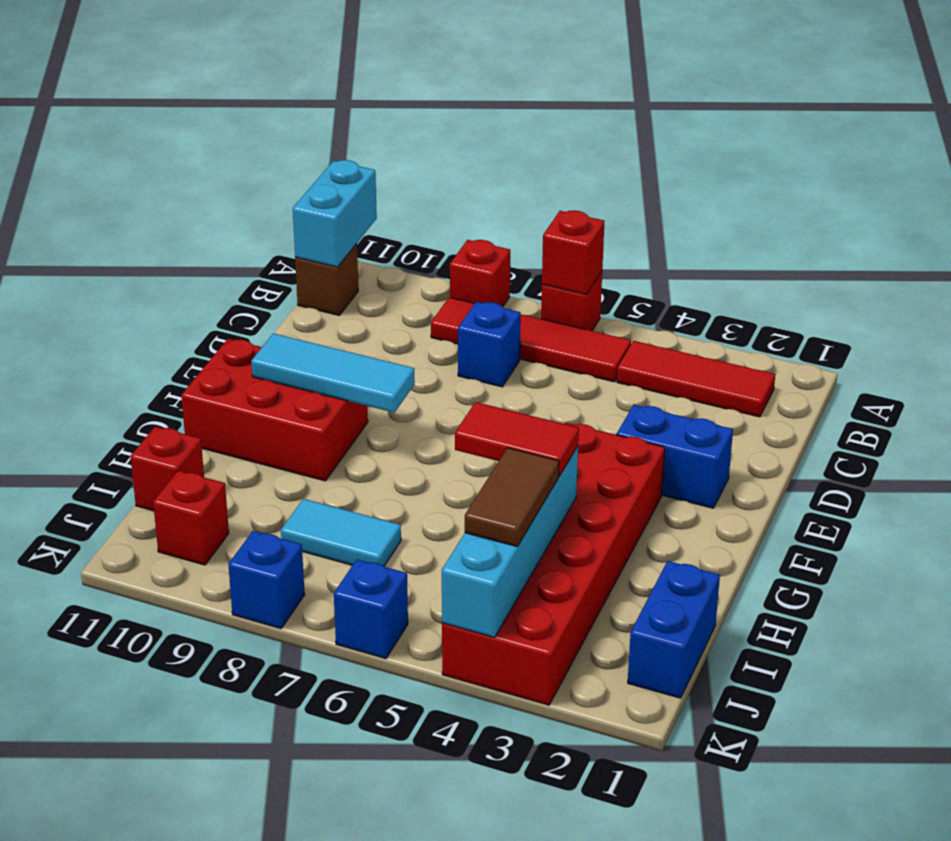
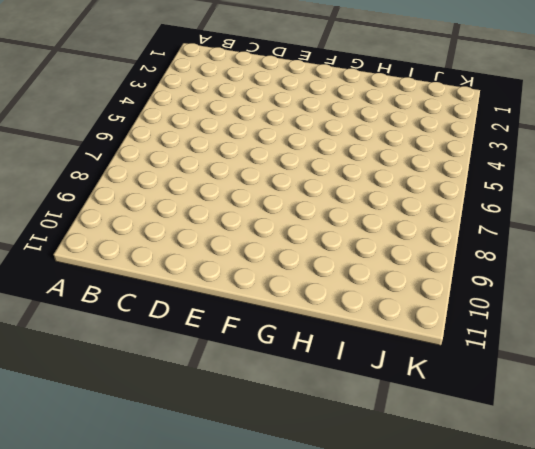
none -> red 1x1 brick [541,271,602,331]
none -> red 1x1 brick [450,240,510,307]
none -> red 1x3 tile [617,341,775,417]

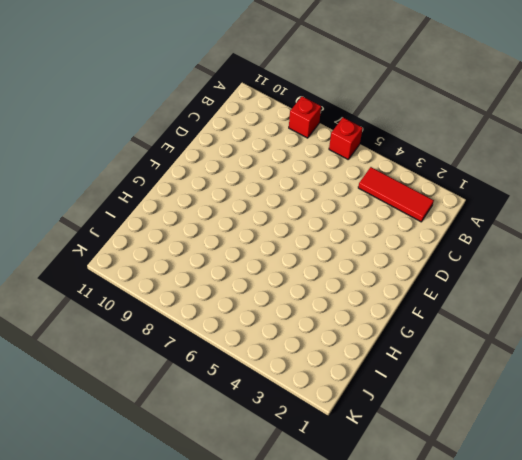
none -> red 1x4 tile [431,297,631,382]
none -> brown 1x1 brick [295,244,358,315]
none -> blue 1x1 brick [458,302,521,387]

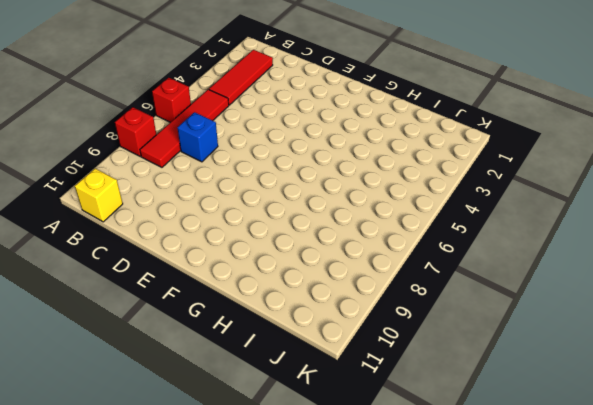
yellow 1x1 brick [75,169,123,222] -> brown 1x1 brick [295,244,358,315]
none -> blue 1x2 brick [617,405,733,508]
none -> red 2x6 brick [442,422,665,705]
none -> red 2x3 brick [181,339,368,481]

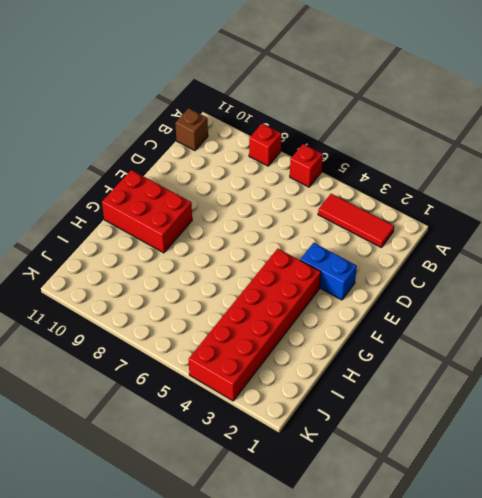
none -> red 1x4 tile [431,297,631,382]
none -> blue 1x1 brick [458,302,521,387]
none -> blue 1x2 brick [628,561,720,698]

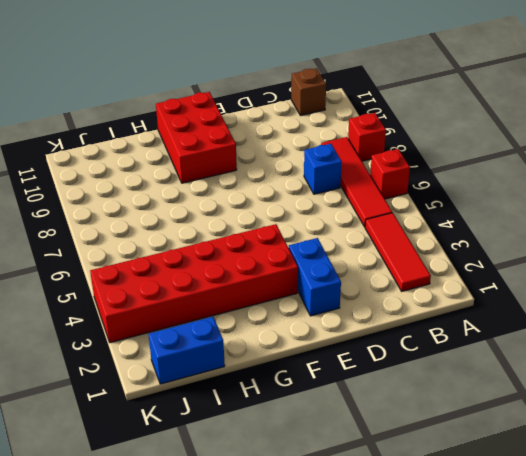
none -> cyan 1x2 tile [281,499,401,566]
none -> red 1x1 brick [130,426,204,511]
none -> red 1x1 brick [153,471,229,565]

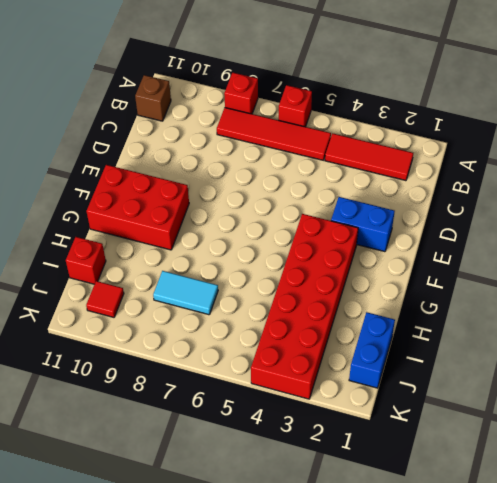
red 1x1 tile [86,281,124,317] -> red 1x1 brick [153,471,229,565]
none -> blue 1x1 brick [458,302,521,387]
none -> blue 1x1 brick [334,559,408,659]
none -> blue 1x1 brick [228,531,305,629]

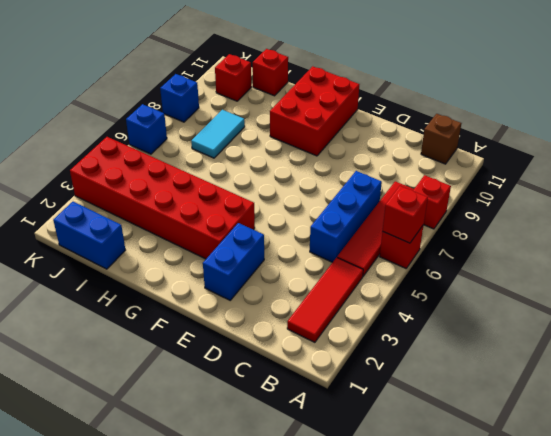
blue 1x3 brick [310,171,382,262] -> blue 1x1 brick [458,302,521,387]
none -> cyan 1x2 brick [293,160,377,267]
none -> cyan 1x3 tile [251,333,415,413]
none -> cyan 1x4 brick [442,447,578,637]

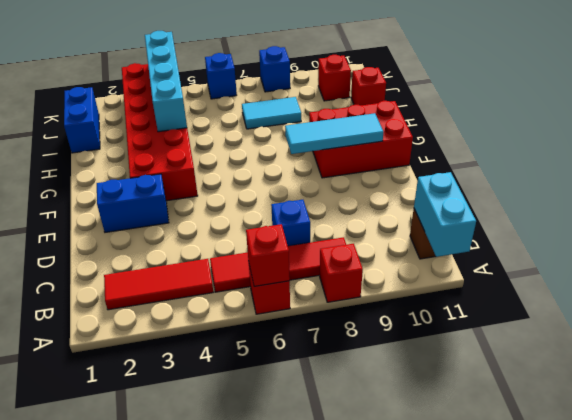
none -> red 1x2 tile [455,402,579,476]
none -> brown 1x2 tile [465,448,559,547]

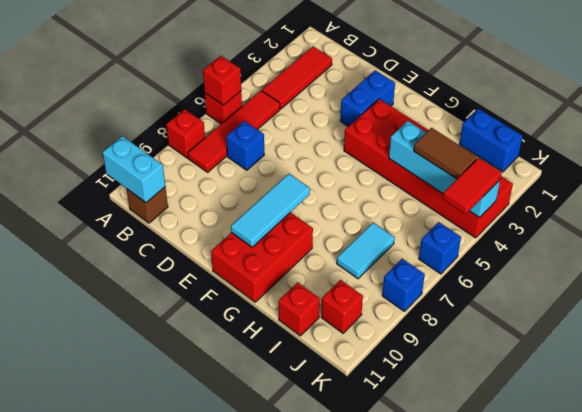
red 1x2 tile [443,158,502,214] -> red 1x2 tile moved to [455,402,579,476]

